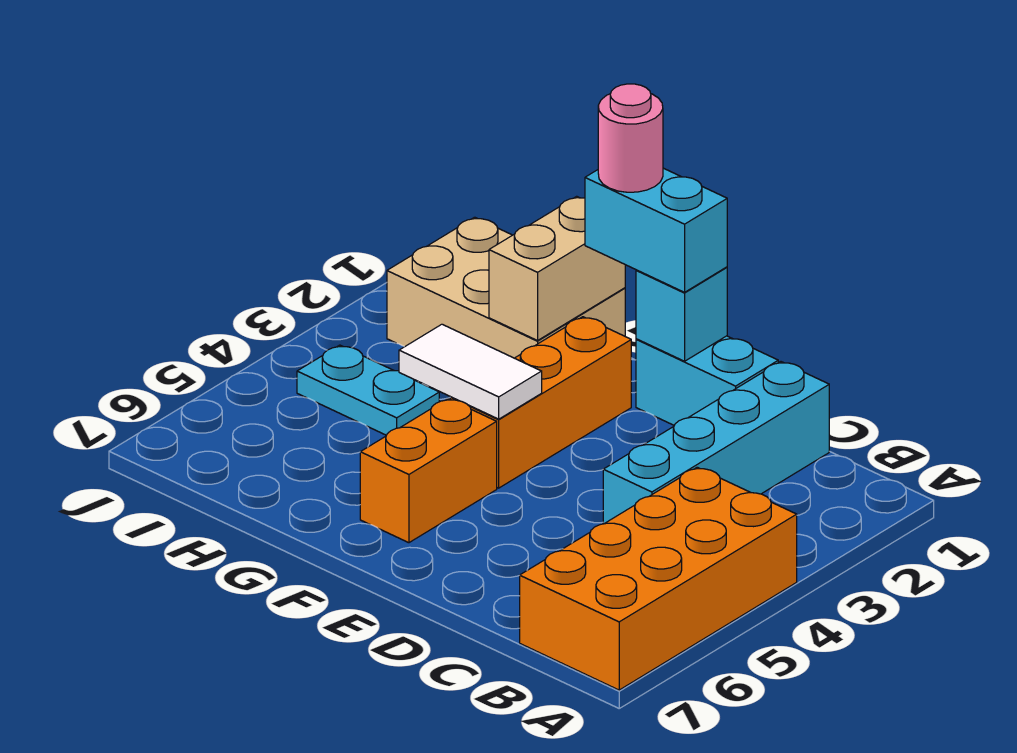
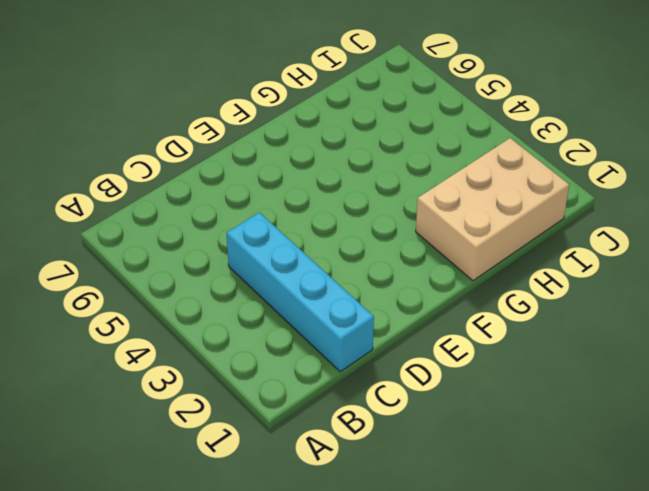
none -> orange 2x4 brick [520,467,797,690]
none -> cyan 1x2 brick [636,336,778,425]
none -> orange 1x3 brick [450,317,631,488]

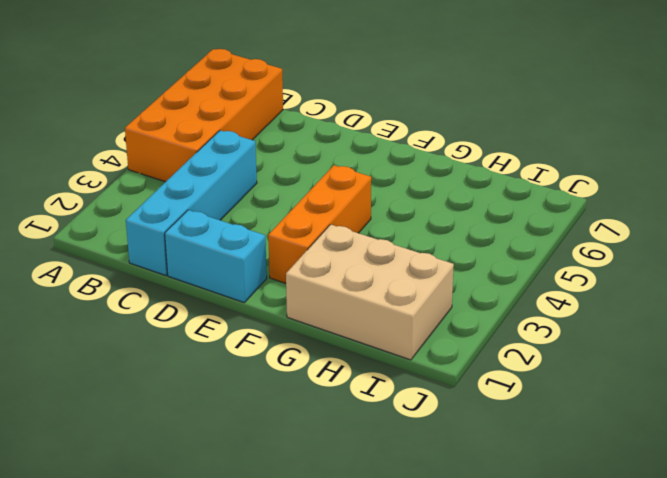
none -> orange 1x2 brick [360,399,497,543]
none -> cyan 1x2 plate [297,345,439,435]
none -> cyan 1x1 brick [636,267,727,361]

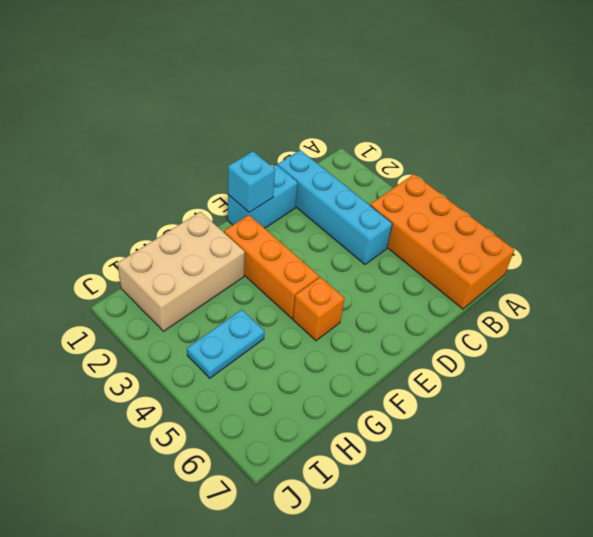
orange 1x1 brick [293,277,344,341] -> orange 1x2 brick [360,399,497,543]
none -> white 1x2 tile [399,324,542,419]
none -> tan 1x2 brick [489,196,625,341]
none -> cyan 1x2 brick [585,168,727,292]

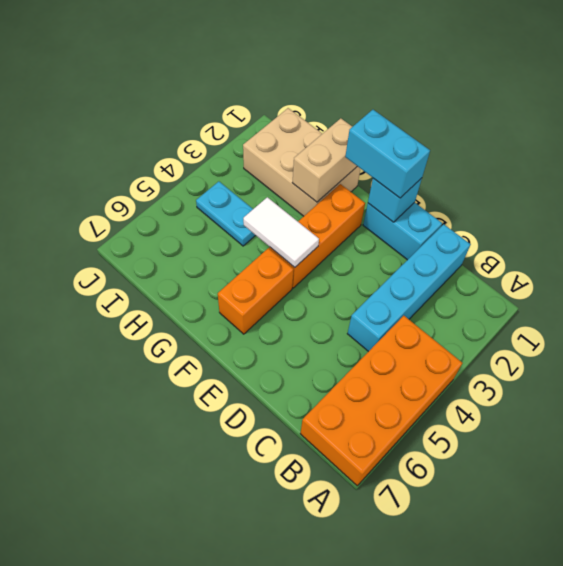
none -> pink 1x1 round brick [598,84,663,192]

